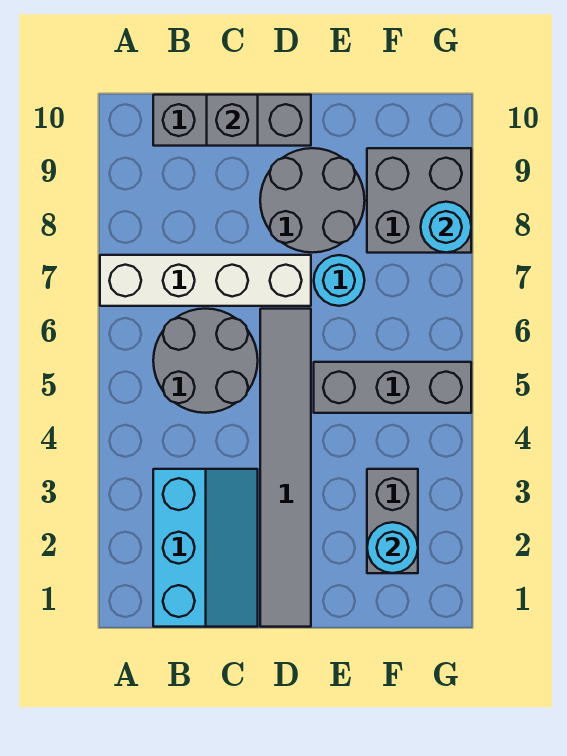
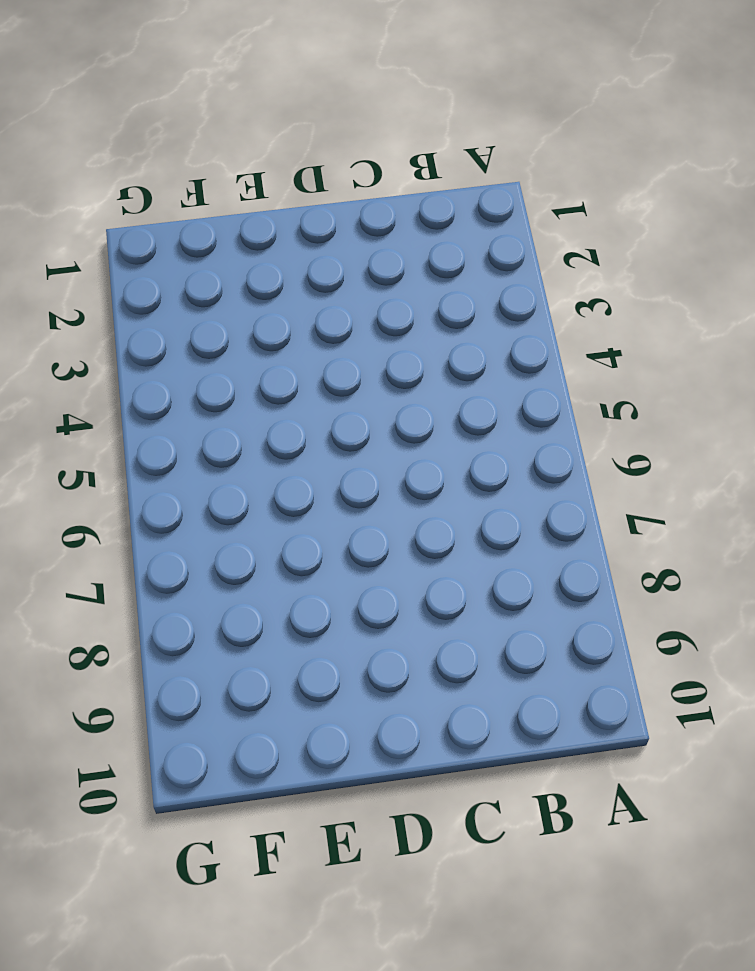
none -> white 1x4 brick [100,255,311,306]
none -> cyan 2x3 slope [153,469,258,627]
none -> grey 2x2 round brick [153,309,258,413]

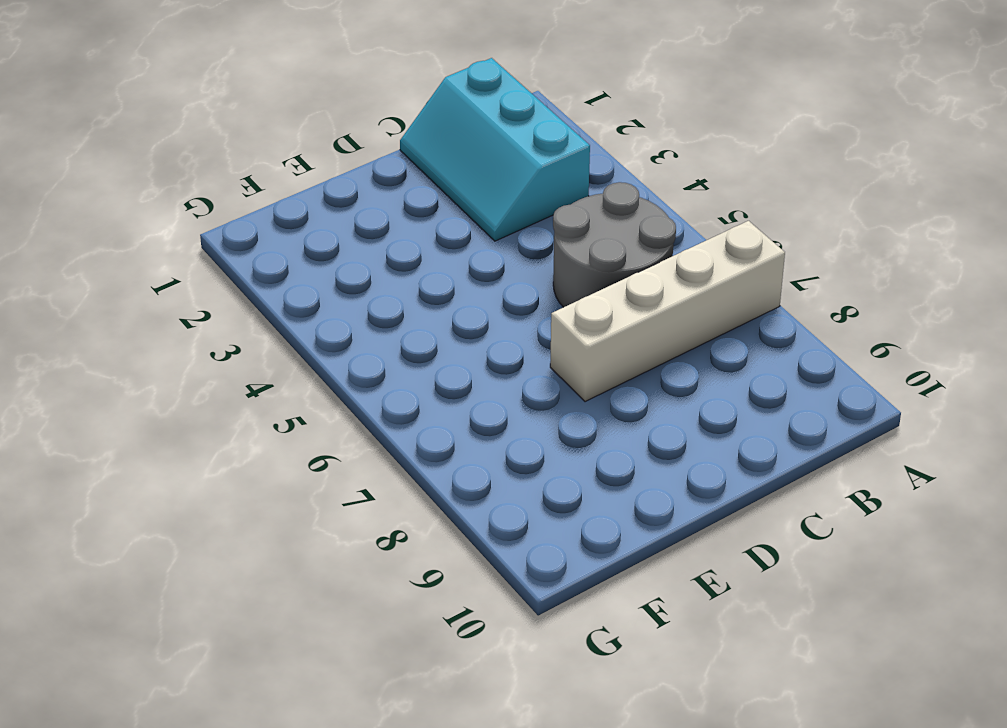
none -> grey 1x3 brick [153,95,311,146]
none -> grey 1x6 tile [260,309,311,627]
none -> grey 2x2 round brick [260,148,365,253]

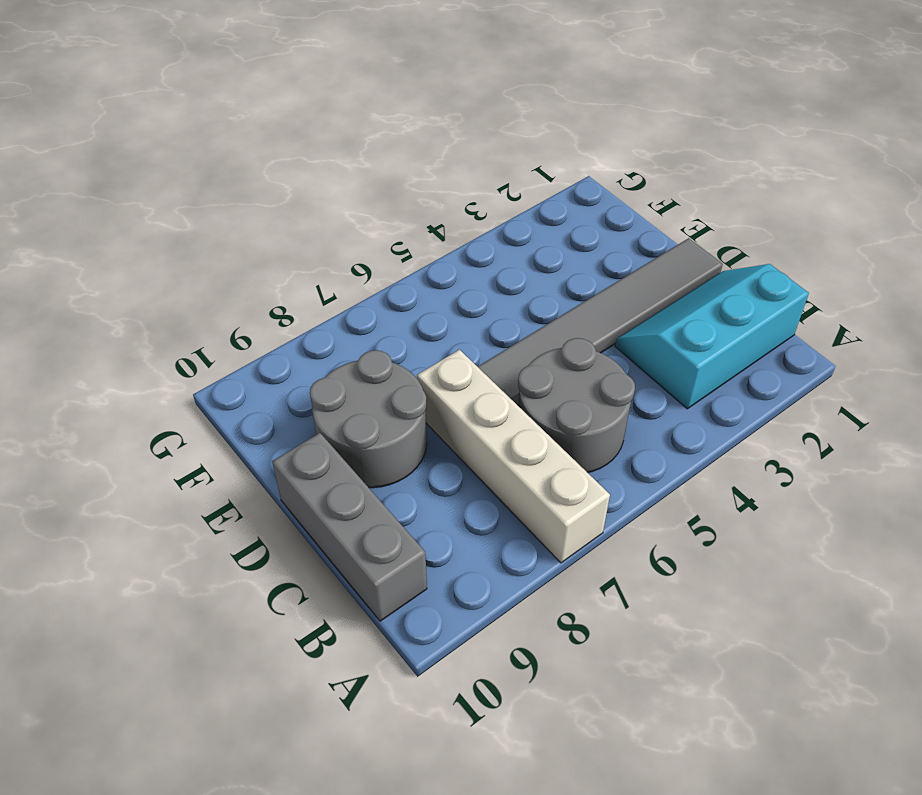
none -> grey 1x3 brick [314,362,471,413]
none -> cyan 1x1 round brick [314,255,365,306]
none -> grey 1x2 brick [367,469,418,573]

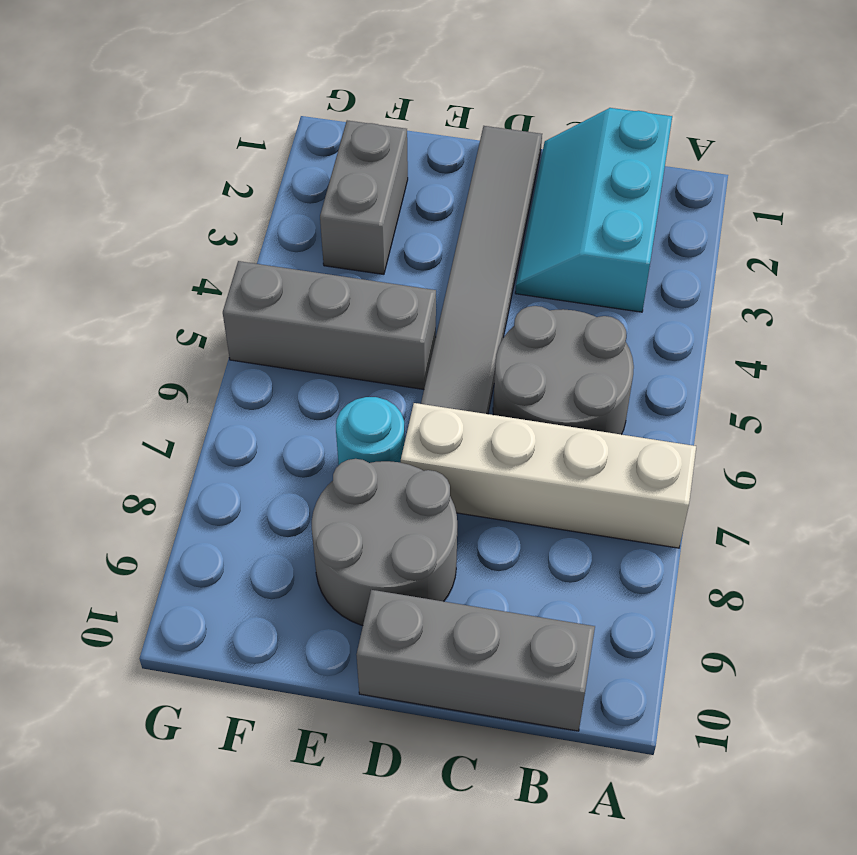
none -> grey 2x2 brick [367,148,471,253]
none -> grey 1x1 brick [207,95,258,146]
none -> cyan 1x1 round brick [367,522,418,573]

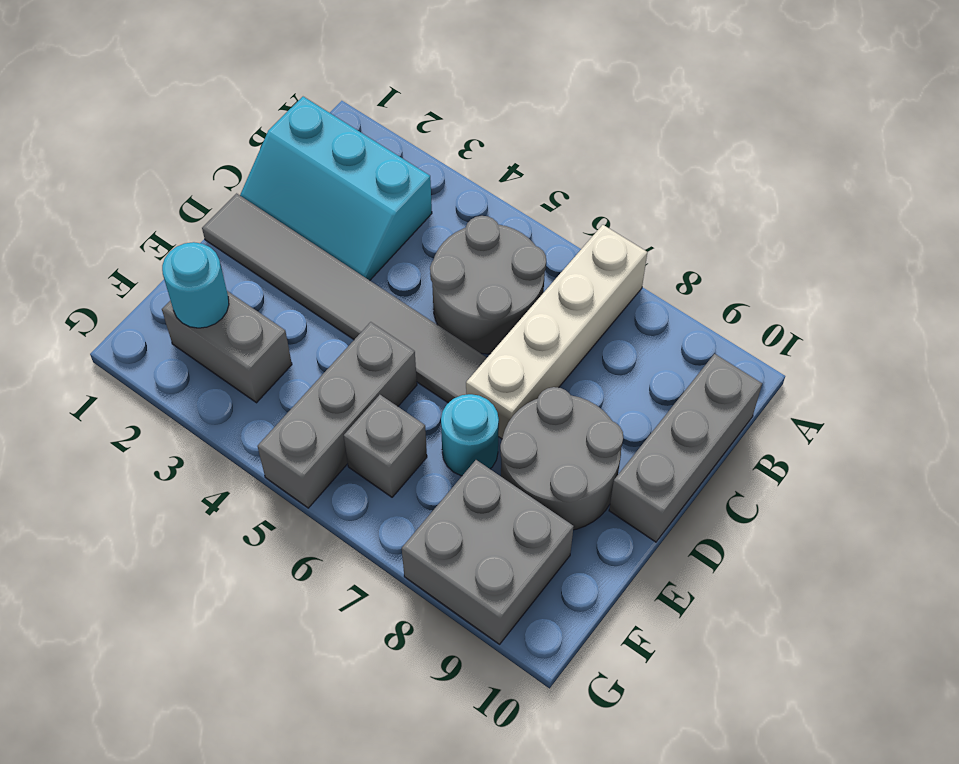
grey 1x1 brick [344,395,427,497] -> grey 1x1 brick moved to [207,95,258,146]
none -> cyan 1x1 round brick [421,202,471,253]

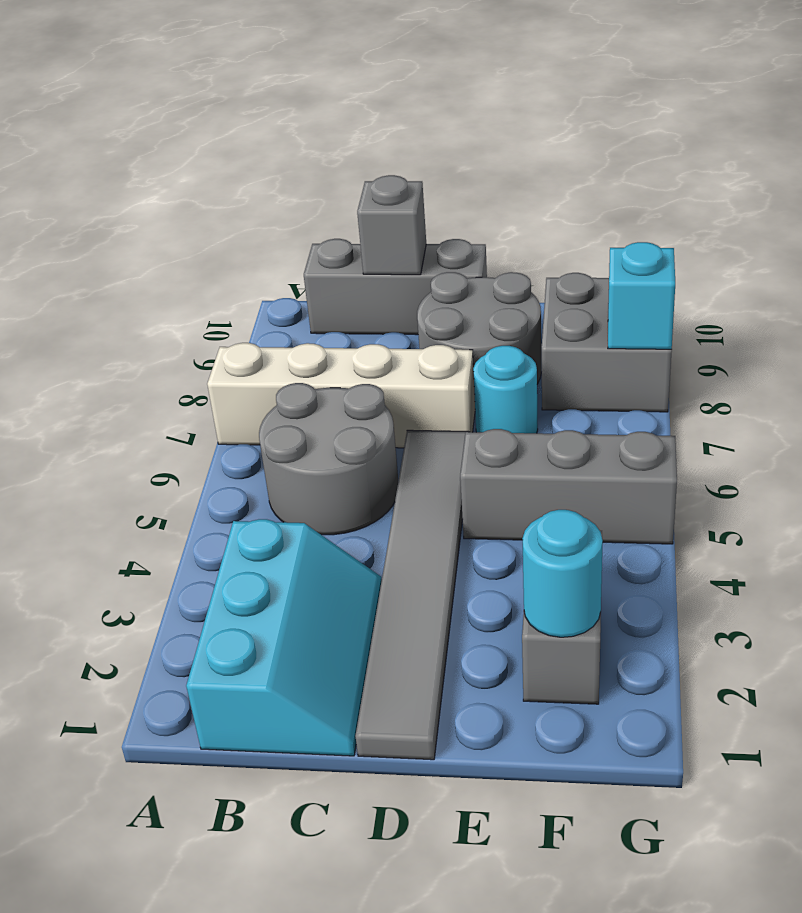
cyan 1x1 brick [608,242,675,349] -> cyan 1x1 round brick [421,202,471,253]

